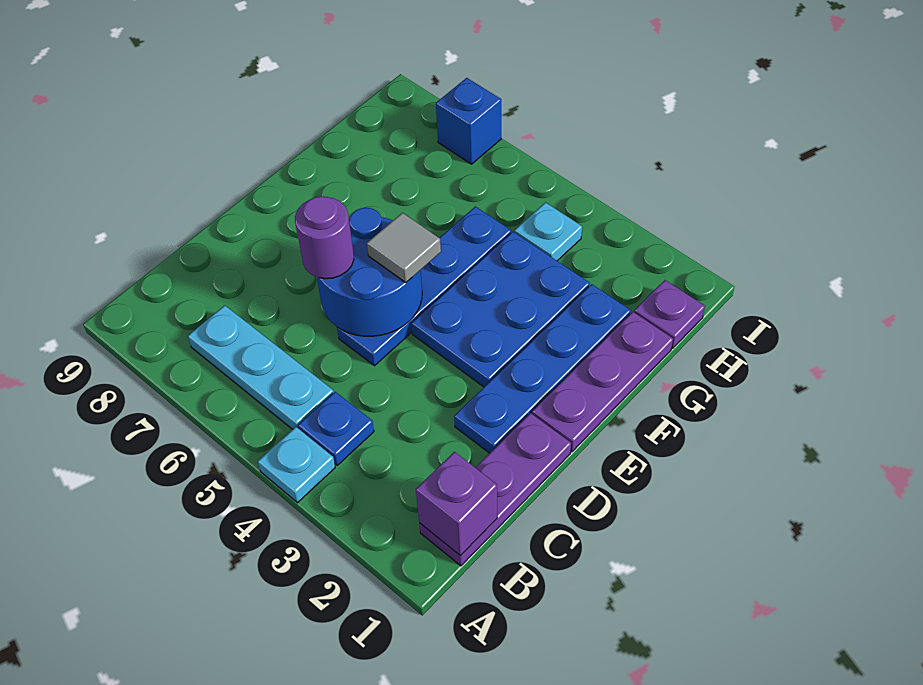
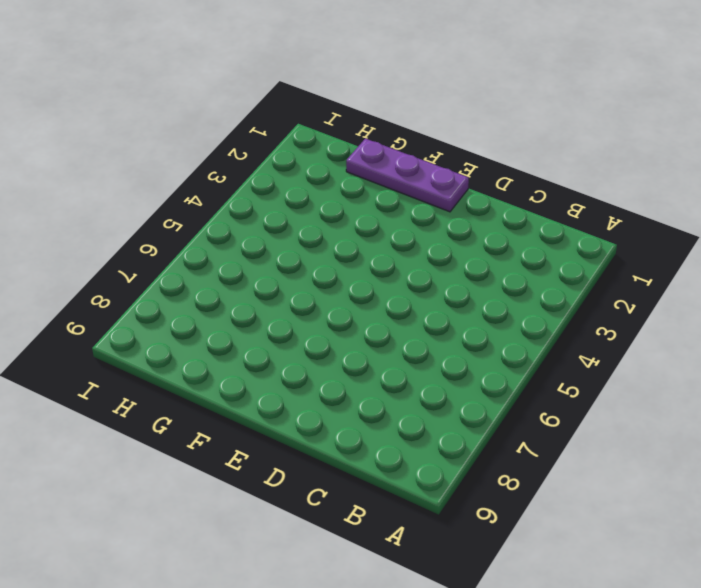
none -> cyan 1x1 plate [258,427,335,503]
none -> purple 1x3 plate [419,413,571,566]
none -> blue 1x1 plate [298,392,374,465]

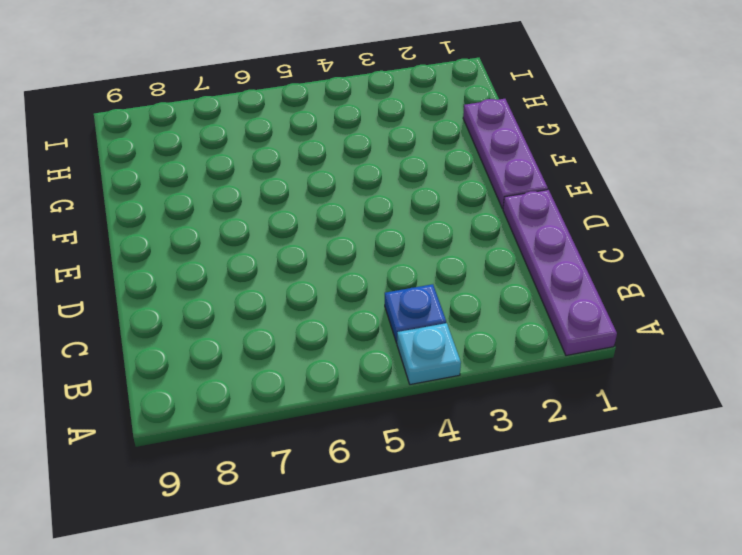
purple 1x4 plate [503,190,617,356] -> purple 1x3 plate [419,413,571,566]
none -> cyan 1x3 plate [188,305,334,430]
none -> blue 1x4 plate [454,284,631,453]
none -> blue 1x4 plate [337,206,511,366]

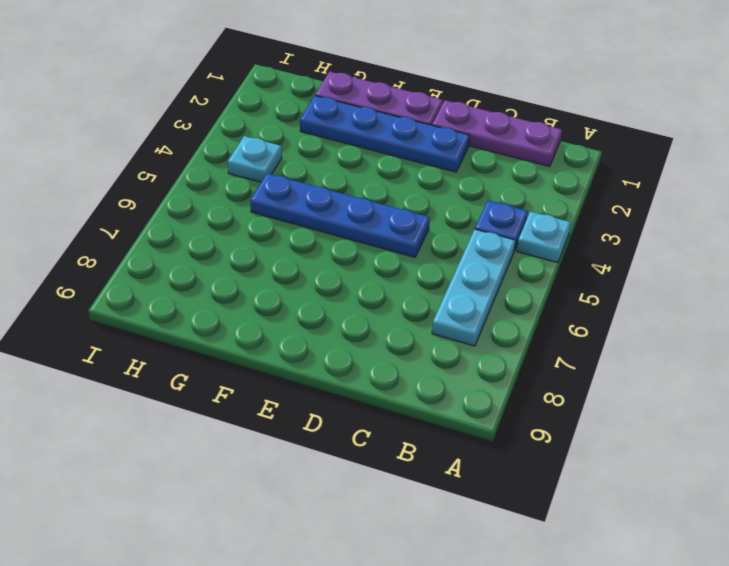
none -> blue 2x3 plate [411,232,590,387]
none -> purple 1x1 plate [634,280,705,348]
none -> blue 1x1 brick [436,78,501,164]

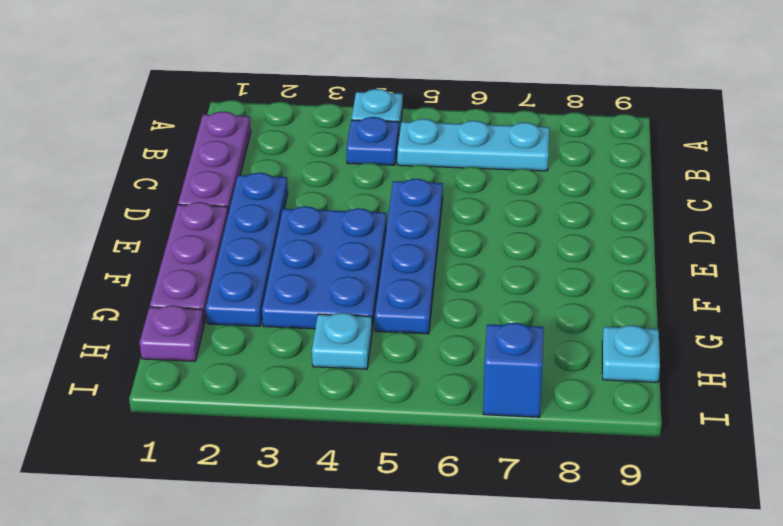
cyan 1x1 plate [602,325,660,382] -> none
none -> purple 1x1 brick [416,452,497,556]
none -> blue 2x2 round brick [317,208,422,336]
none -> purple 1x1 round brick [295,196,354,279]

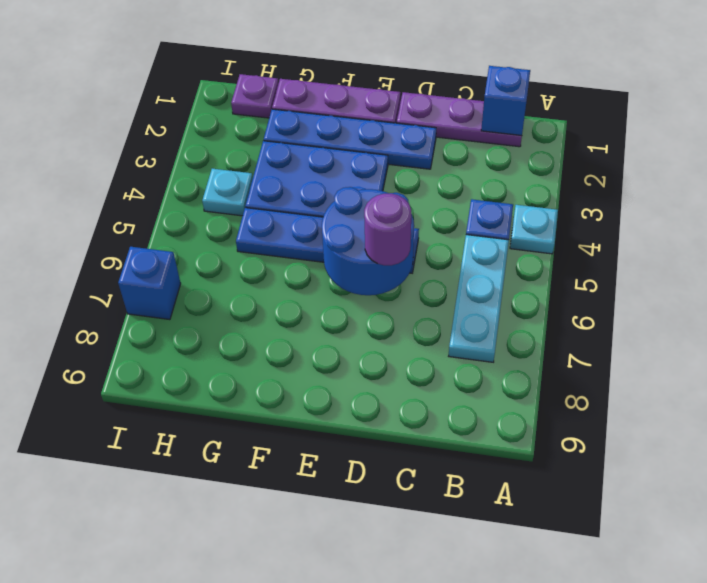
blue 1x1 brick [481,66,530,136] -> purple 1x1 brick [416,452,497,556]
none -> grey 1x1 tile [367,213,441,282]

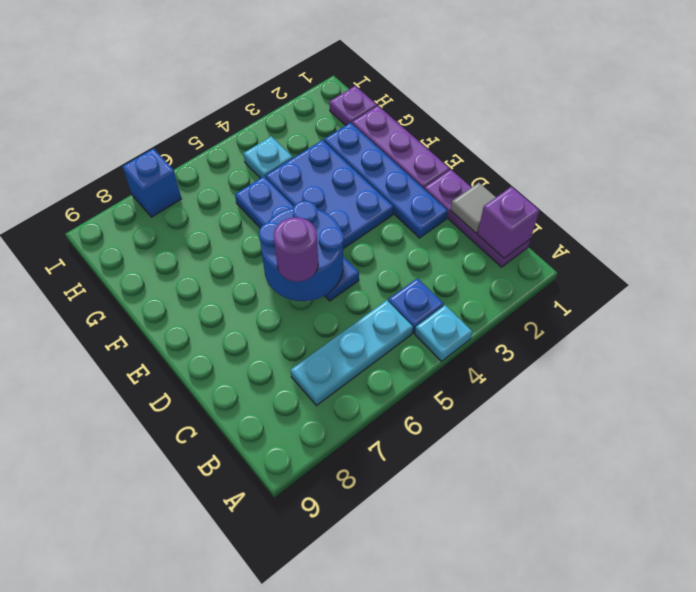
grey 1x1 tile [451,183,496,233] -> grey 1x1 tile moved to [367,213,441,282]

